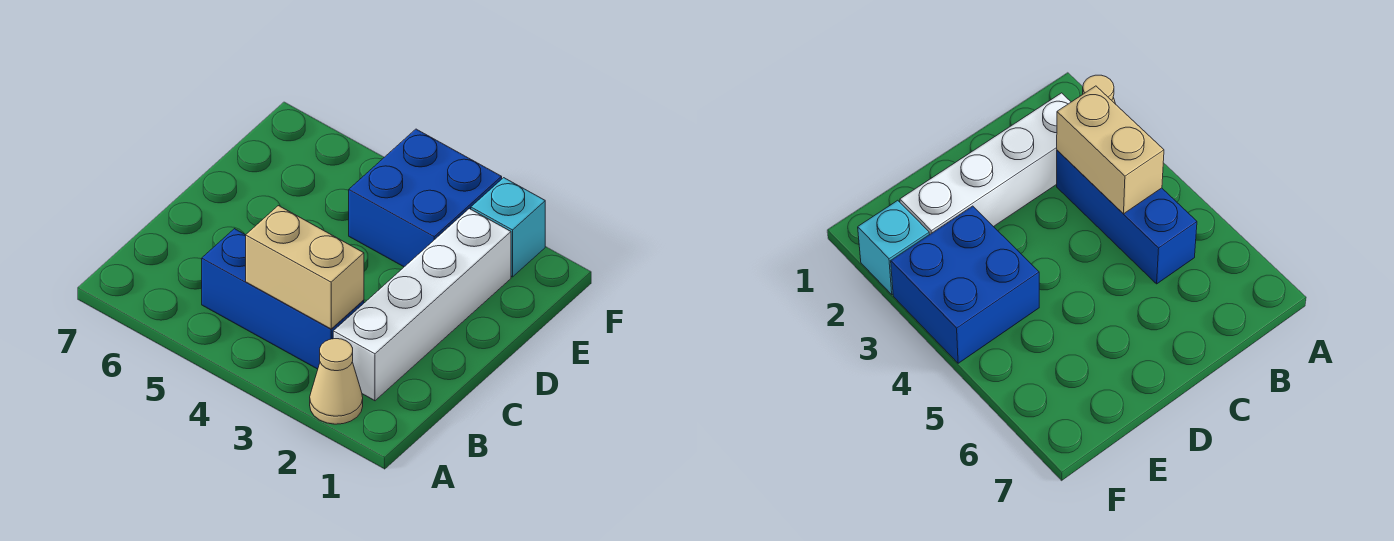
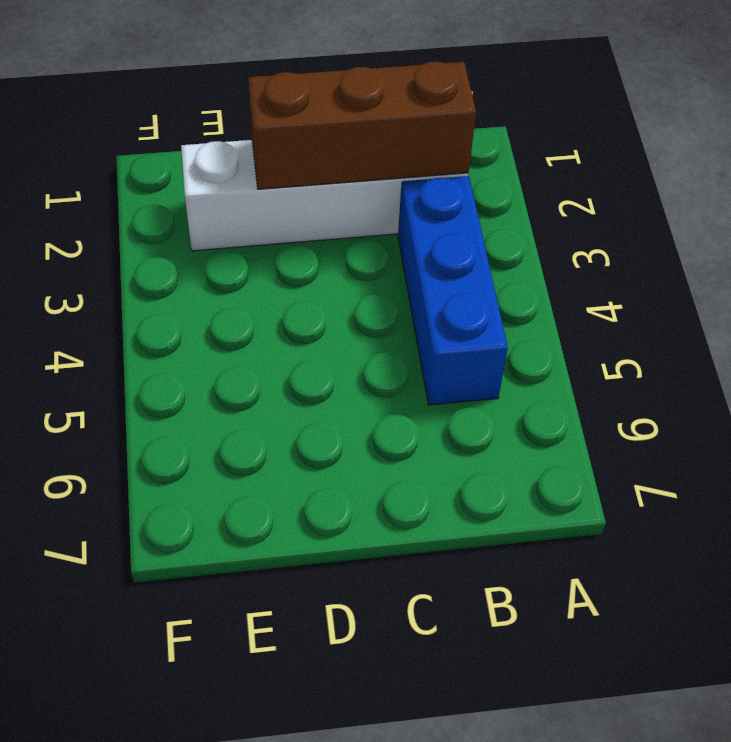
brown 1x3 brick [248,62,476,189] -> none
none -> tan 1x1 cone [310,339,363,424]
none -> blue 2x2 brick [349,129,502,267]

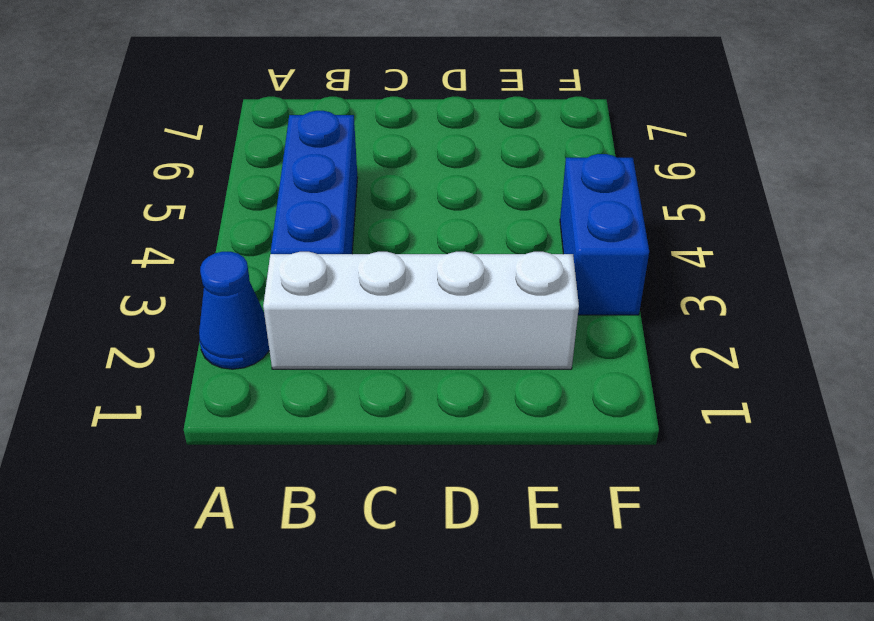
blue 1x1 cone [199,252,269,369] -> tan 1x1 cone [310,339,363,424]
blue 1x2 brick [560,154,649,315] -> blue 2x2 brick [349,129,502,267]
none -> cyan 1x1 brick [471,178,545,277]
none -> tan 1x2 brick [246,206,364,329]

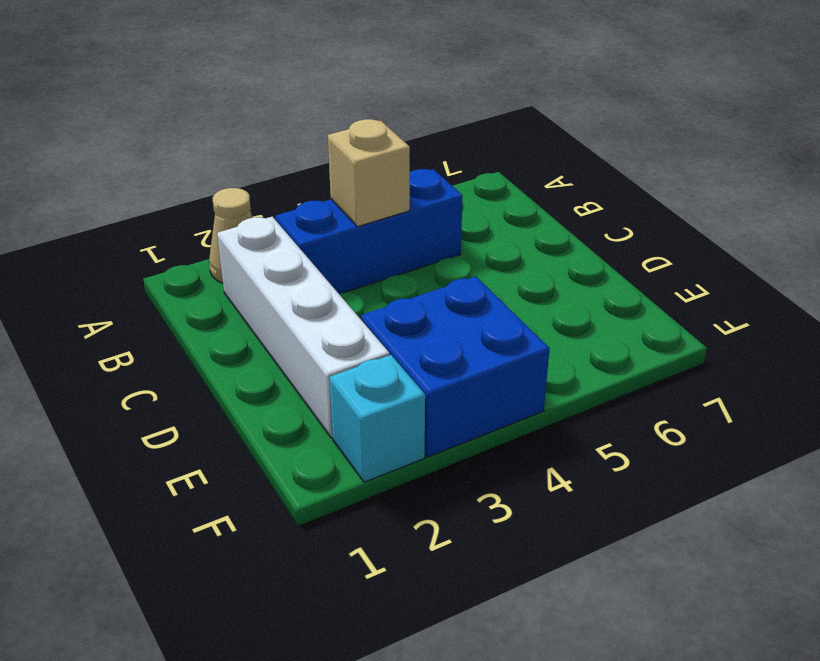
tan 1x1 brick [328,119,410,227] -> tan 1x2 brick [246,206,364,329]

